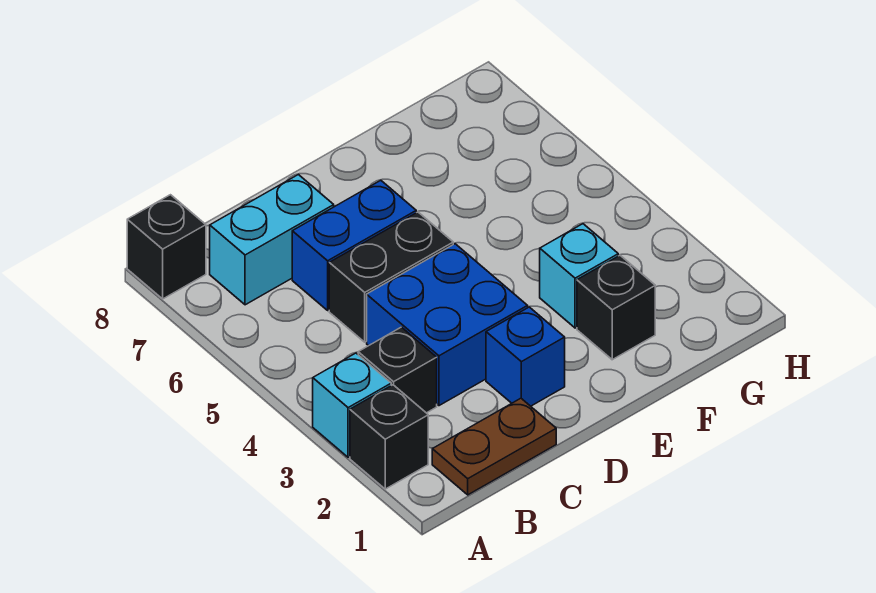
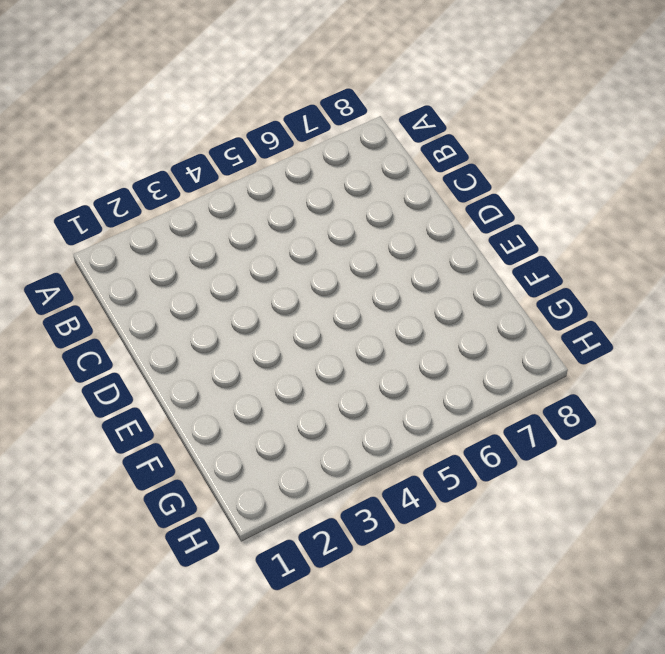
none -> black 1x1 brick [350,385,428,489]
none -> cyan 1x1 brick [313,353,391,457]
none -> black 1x1 brick [127,195,206,299]

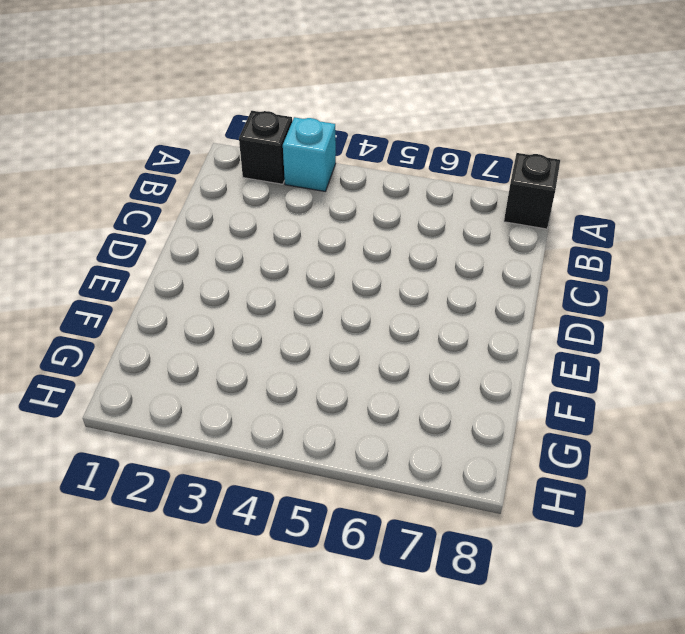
none -> brown 1x2 plate [432,398,556,495]
none -> black 1x1 brick [358,327,437,413]
none -> cyan 1x2 brick [210,175,334,305]

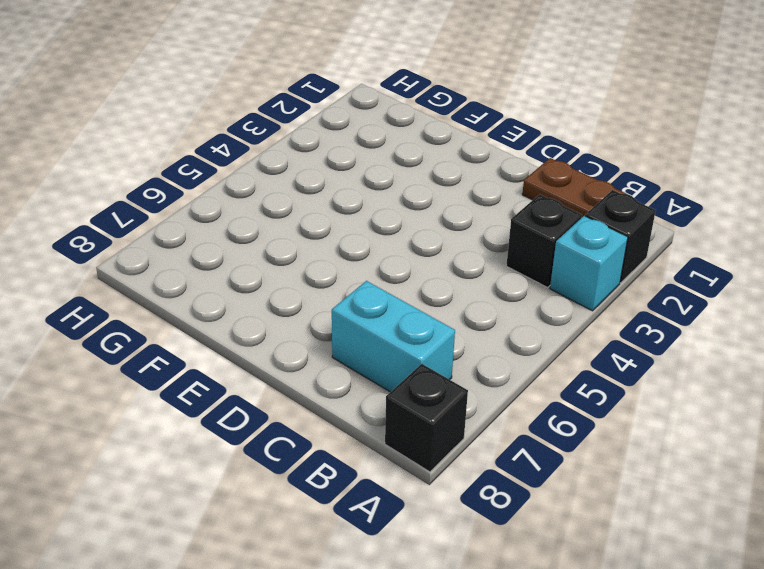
none -> blue 2x2 brick [367,244,528,406]
none -> black 1x2 brick [329,212,453,342]
none -> blue 1x2 brick [292,180,416,310]

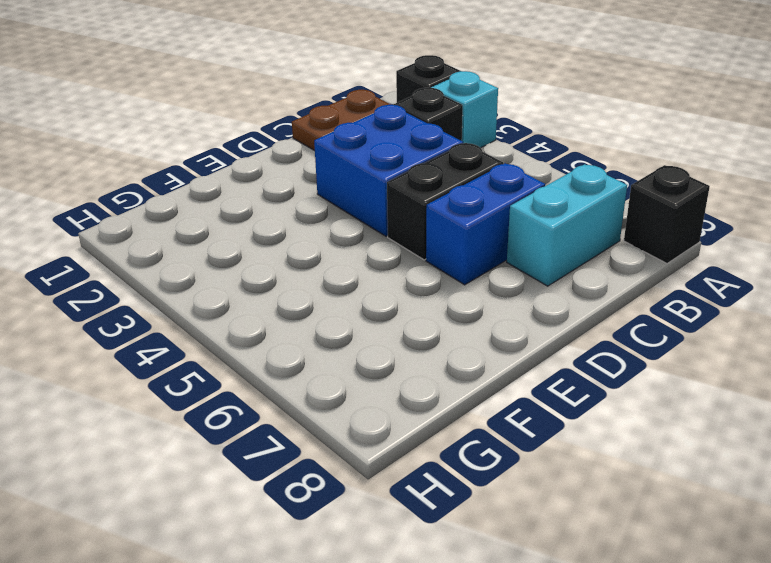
none -> blue 1x1 brick [486,307,565,406]
none -> black 1x1 brick [577,256,655,360]
none -> cyan 1x1 brick [540,224,618,328]

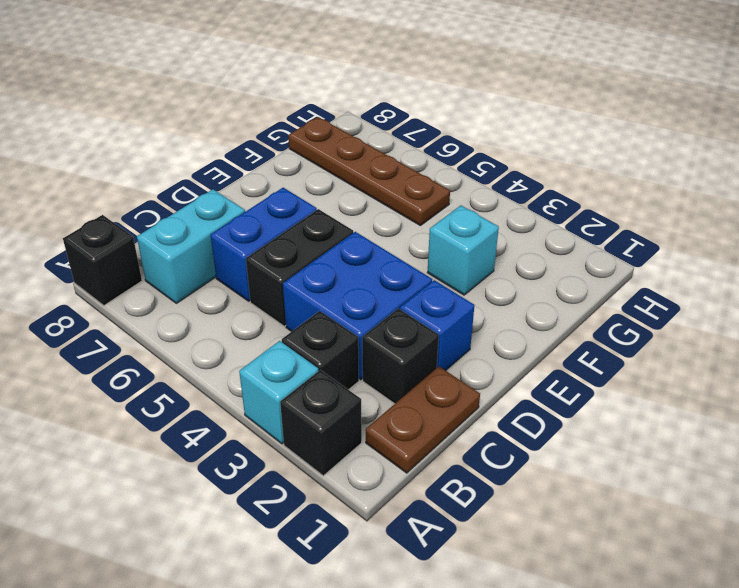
black 1x1 brick [362,309,439,404] -> black 1x1 brick moved to [577,256,655,360]
brown 1x4 plate [288,117,450,225] -> none

